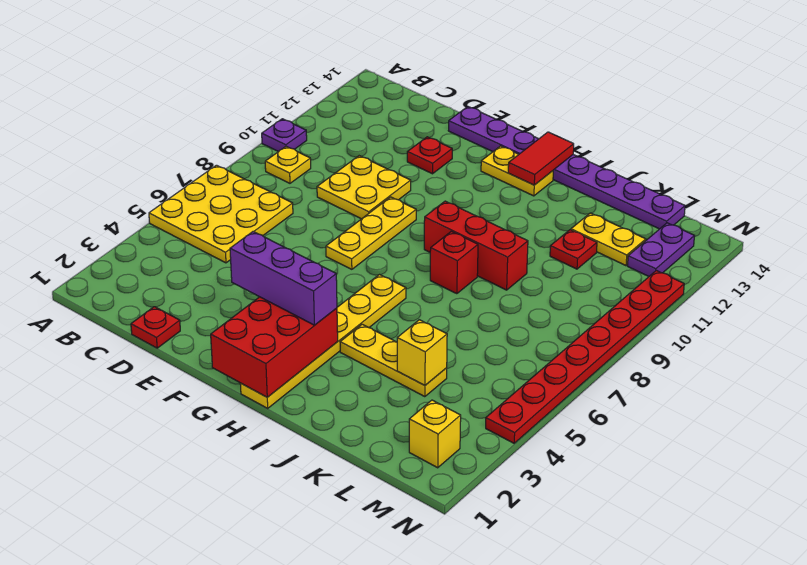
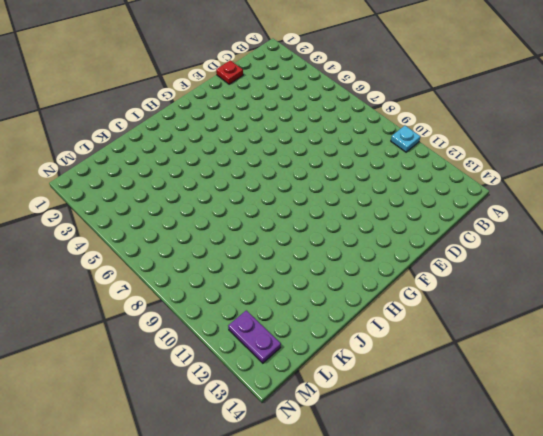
cyan 1x1 plate [391,126,420,152] -> purple 1x1 plate [262,119,307,152]
none -> yellow 3x3 plate [149,165,293,263]
none -> yellow 1x1 plate [265,146,311,183]
none -> yellow 2x2 plate [317,156,411,219]

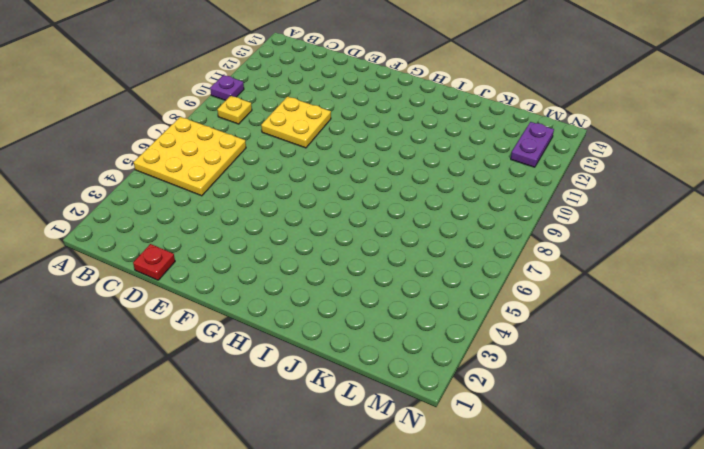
none -> red 1x1 plate [407,137,452,174]
none -> purple 1x8 plate [448,107,685,229]
none -> yellow 1x3 plate [326,197,416,269]

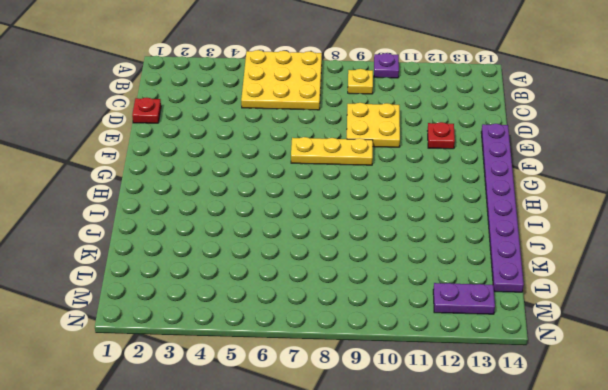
none -> yellow 1x2 plate [481,146,553,196]
none -> yellow 1x6 plate [240,275,406,408]
none -> red 1x3 brick [424,201,528,290]

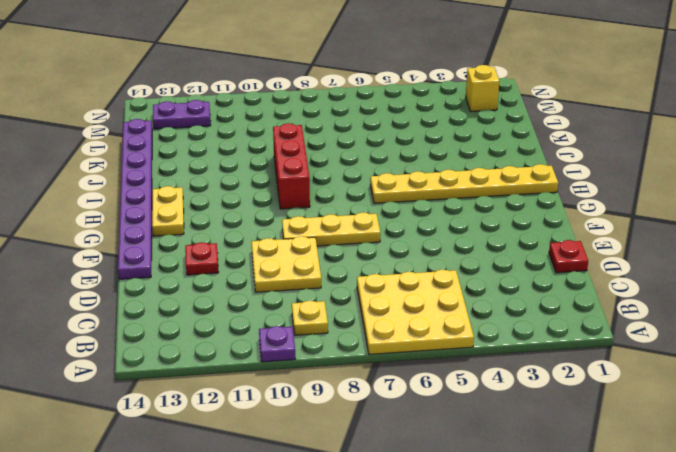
none -> yellow 1x3 plate [340,324,447,397]
none -> red 1x1 brick [430,231,478,294]
none -> red 1x1 plate [550,230,597,269]

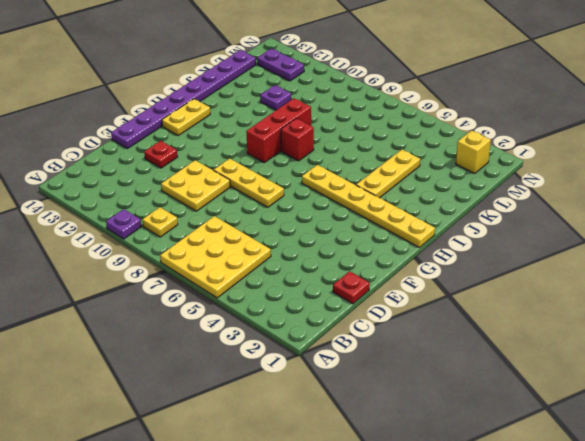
purple 1x1 plate [260,85,291,110] -> red 1x1 plate [550,230,597,269]
none -> yellow 1x2 plate [571,213,646,266]
none -> red 1x8 plate [486,270,684,443]
none -> red 2x3 brick [211,297,338,397]

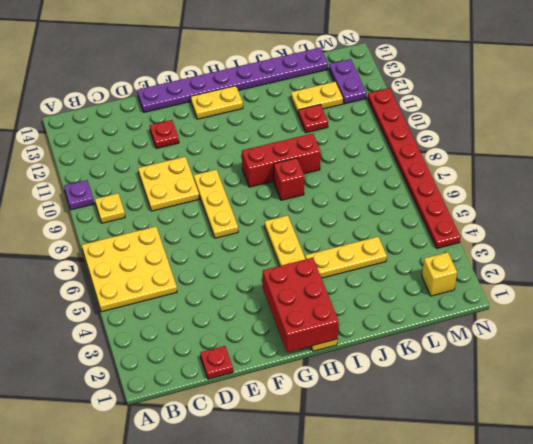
none -> red 1x2 tile [508,132,574,185]
none -> yellow 1x1 brick [397,320,447,385]
none -> purple 1x3 brick [230,232,337,325]

